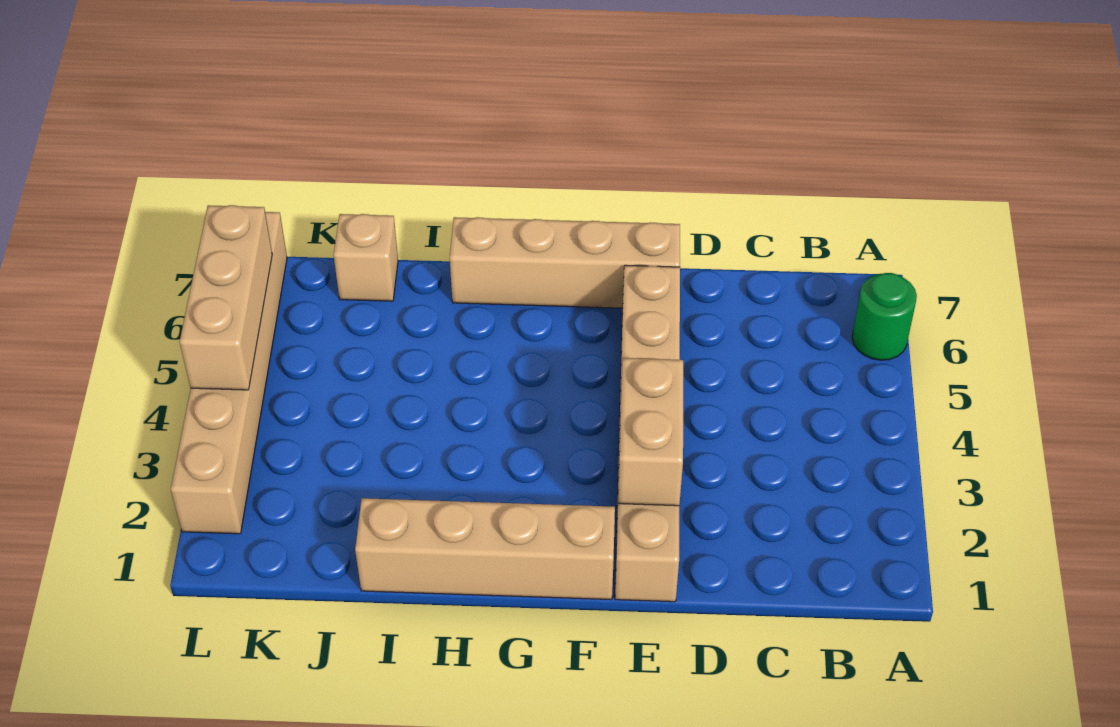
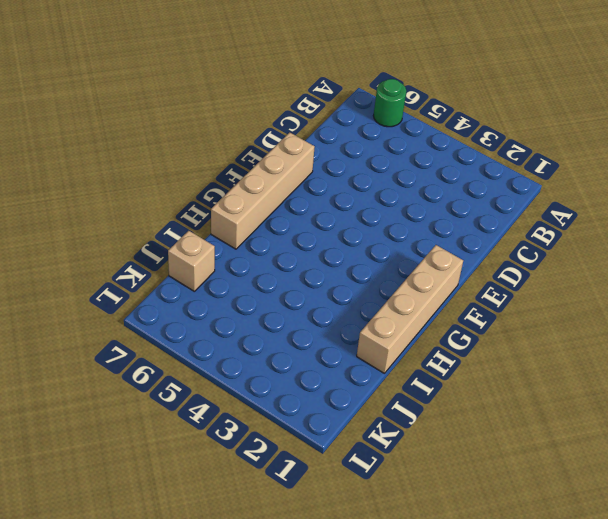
none -> tan 1x6 brick [615,265,680,602]
none -> tan 1x6 brick [171,212,287,534]

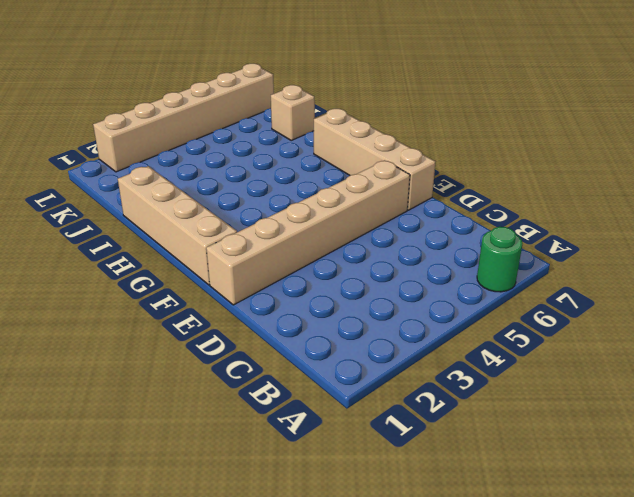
none -> tan 1x2 brick [618,358,683,506]
none -> tan 1x3 brick [180,205,272,390]

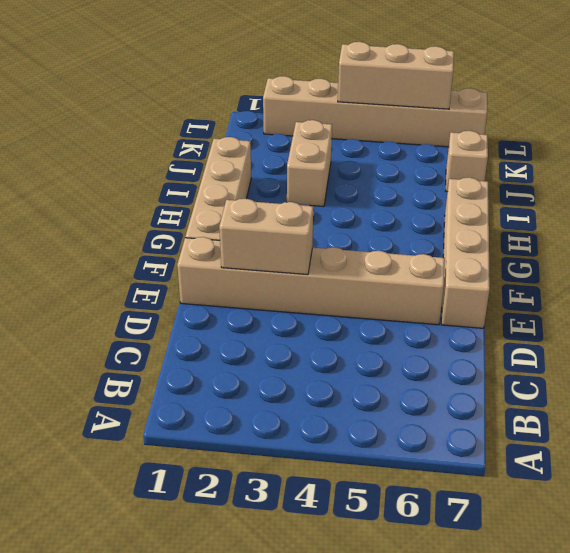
tan 1x2 brick [287,120,332,207] -> none
none -> green 1x1 round brick [852,273,917,360]

